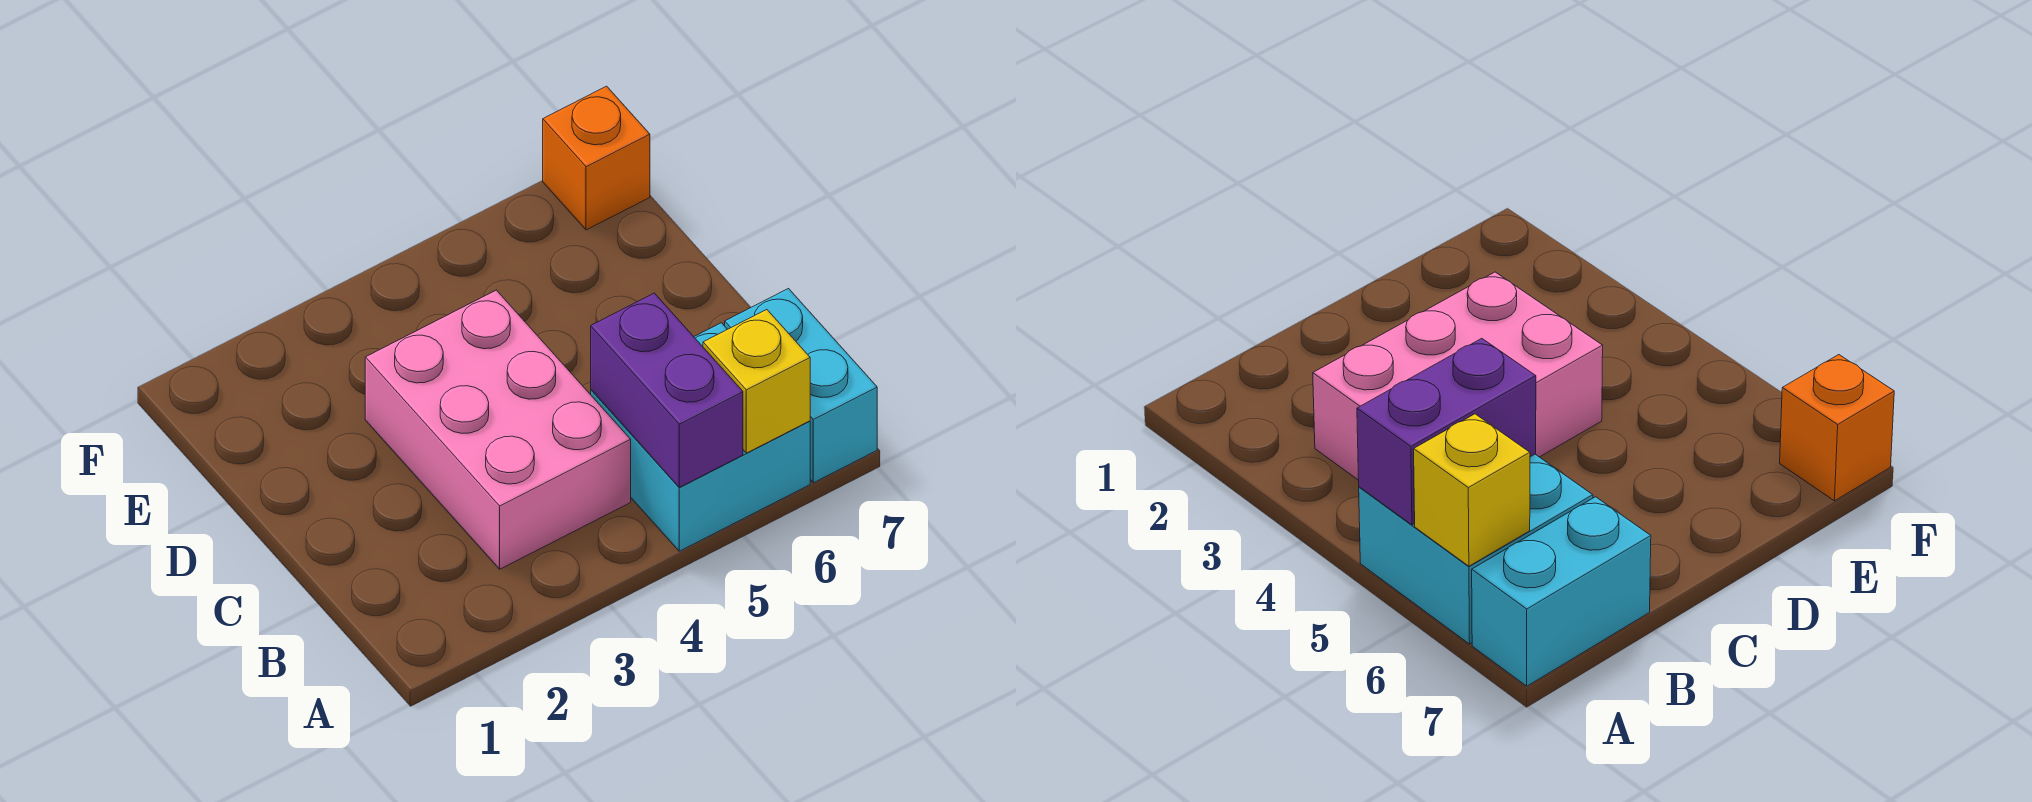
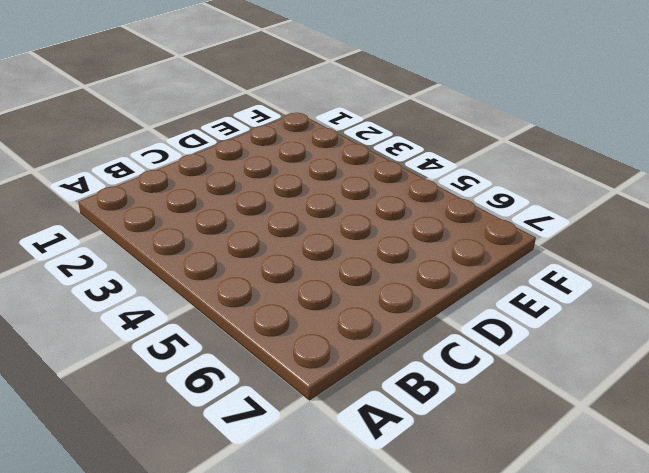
none -> cyan 2x2 brick [591,323,810,551]
none -> cyan 1x2 brick [725,289,877,483]

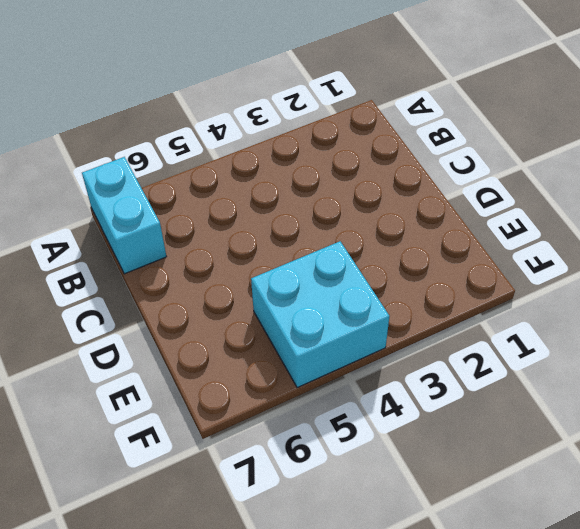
cyan 2x2 brick [251,241,389,388] -> cyan 2x2 brick moved to [591,323,810,551]
none -> pink 2x3 brick [365,290,631,569]
none -> orange 1x1 brick [543,86,650,230]

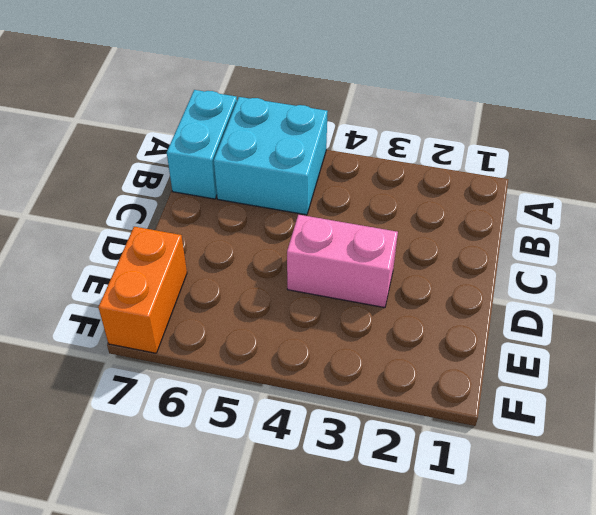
pink 1x2 brick [287,215,398,308] -> pink 2x3 brick [365,290,631,569]
orange 1x2 brick [98,227,187,353] -> orange 1x1 brick [543,86,650,230]
none -> purple 1x2 brick [591,293,743,487]
none -> yellow 1x1 brick [703,310,810,453]

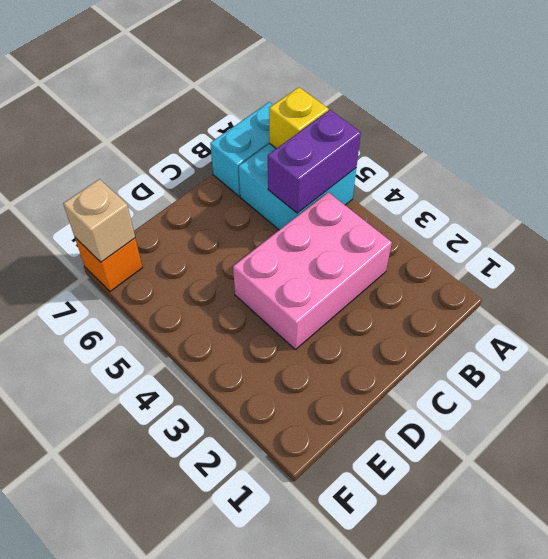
tan 1x1 brick [63,179,135,262] -> none

